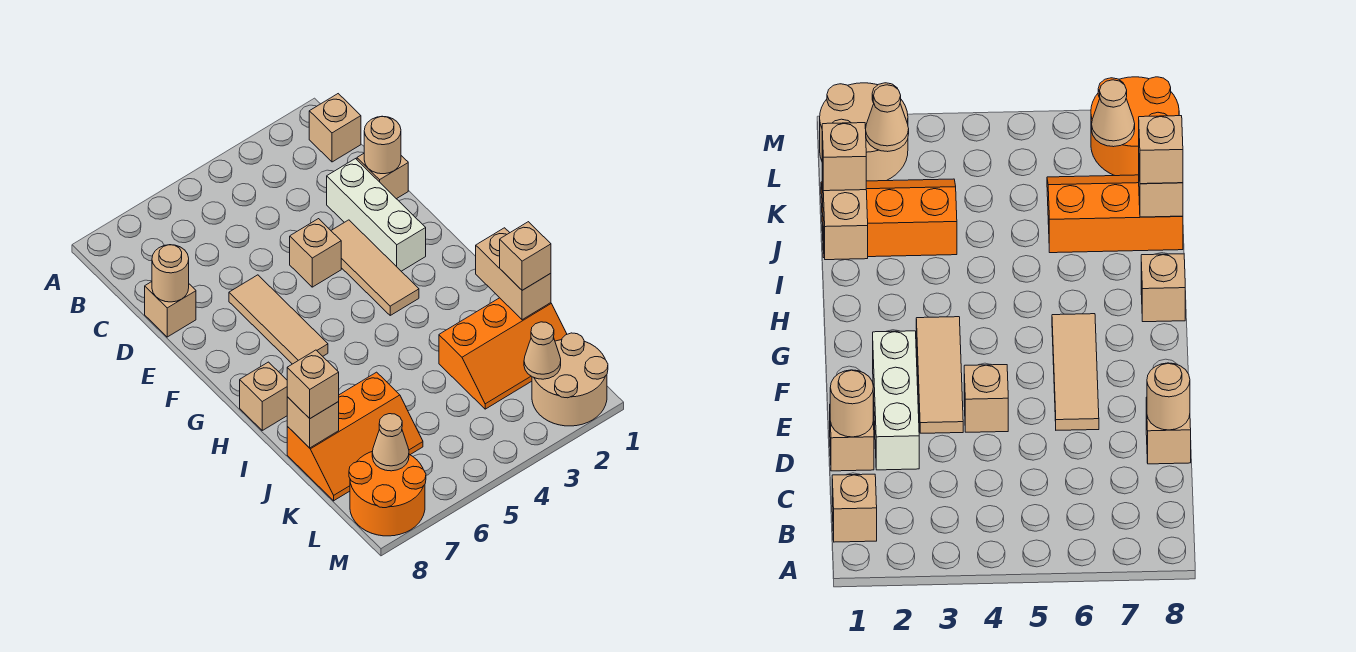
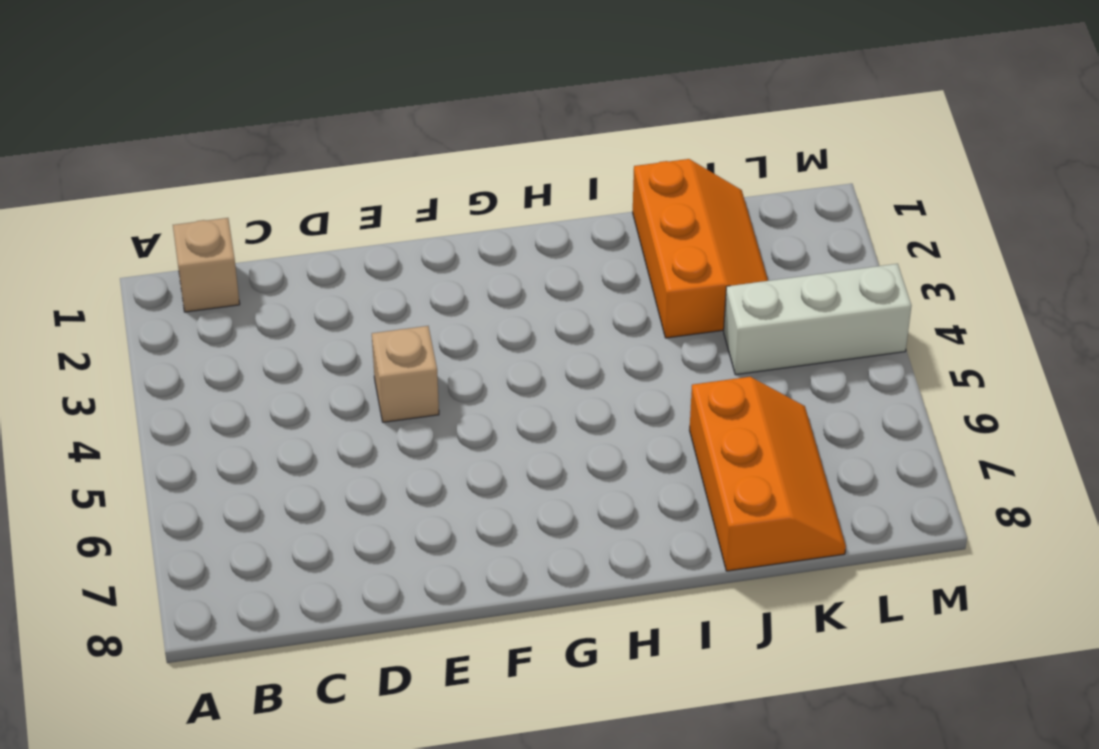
white 1x3 brick [724,264,911,375] -> white 1x3 brick moved to [327,159,426,271]
none -> tan 1x1 brick [357,154,408,199]
none -> tan 1x1 brick [145,282,196,337]
none -> tan 1x3 tile [331,220,419,315]

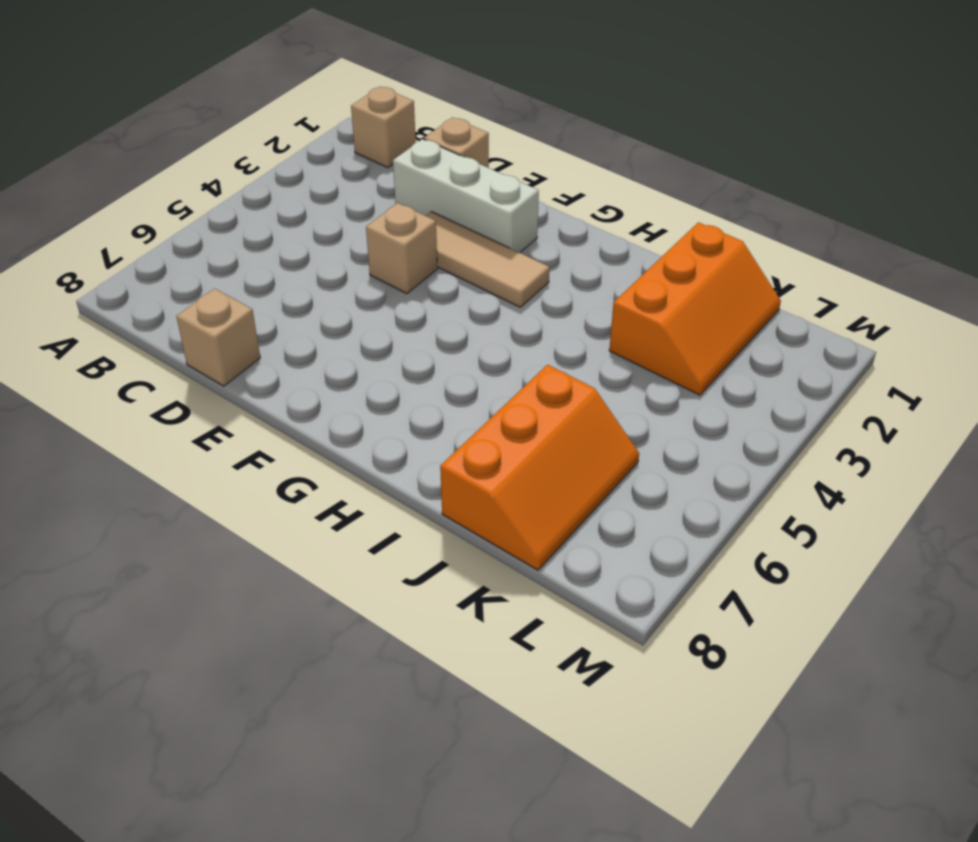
none -> tan 1x3 tile [229,275,328,364]
none -> tan 1x1 brick [240,362,287,430]
none -> tan 2x2 round brick [532,333,608,426]

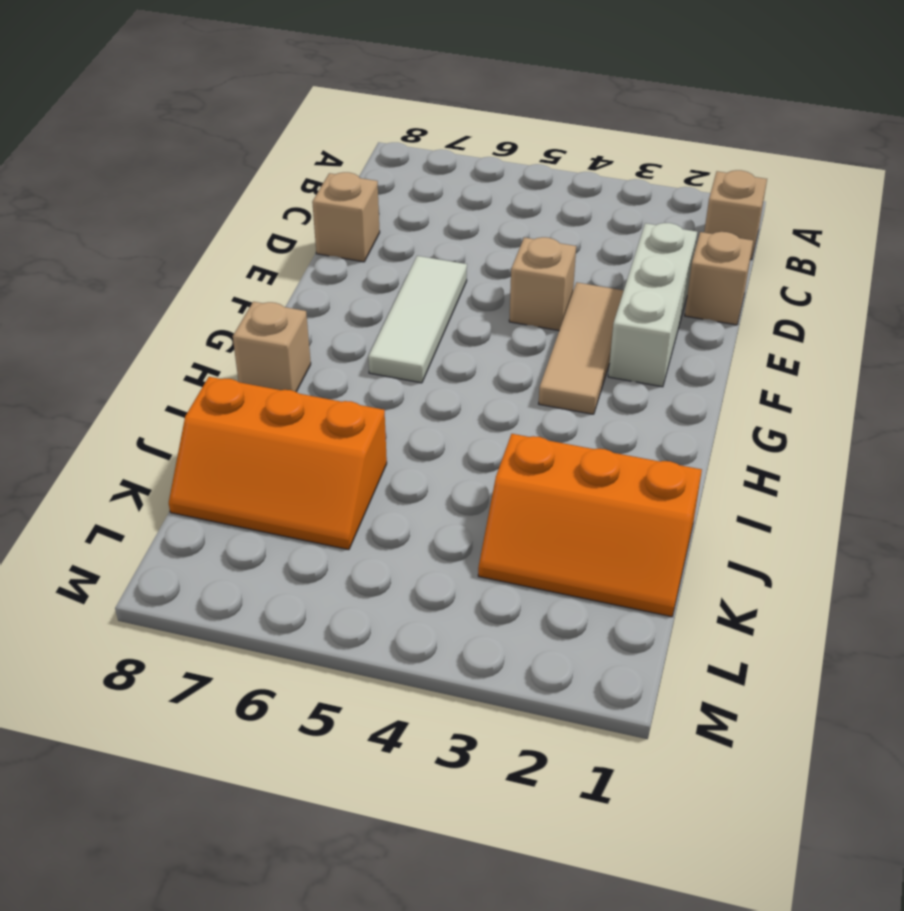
white 1x3 tile [368,256,467,383] -> tan 1x3 tile [229,275,328,364]
none -> tan 2x2 round brick [532,333,608,426]
none -> orange 2x2 round brick [349,451,426,536]
none -> tan 1x1 round brick [364,116,401,174]

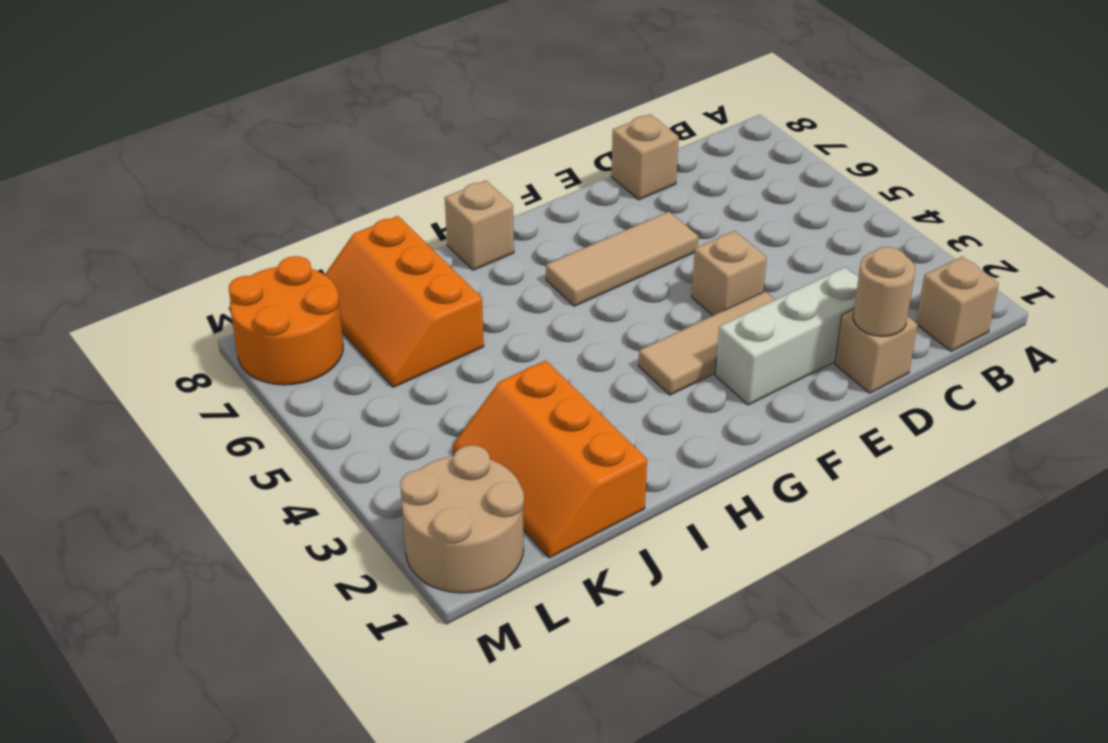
none -> tan 1x1 round brick [152,245,189,302]
none -> tan 1x2 brick [476,228,551,320]
none -> tan 1x1 brick [287,397,339,448]

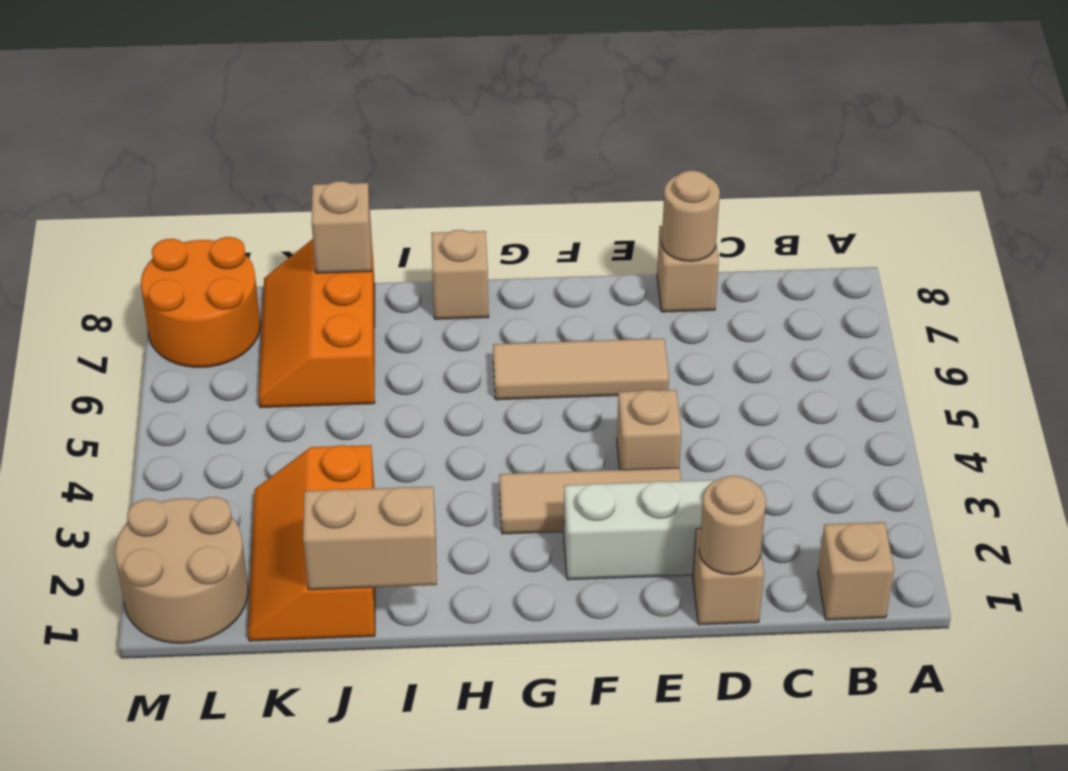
none -> tan 1x1 cone [524,322,561,379]
none -> tan 1x1 cone [372,414,409,471]
none -> tan 1x1 brick [500,222,551,290]

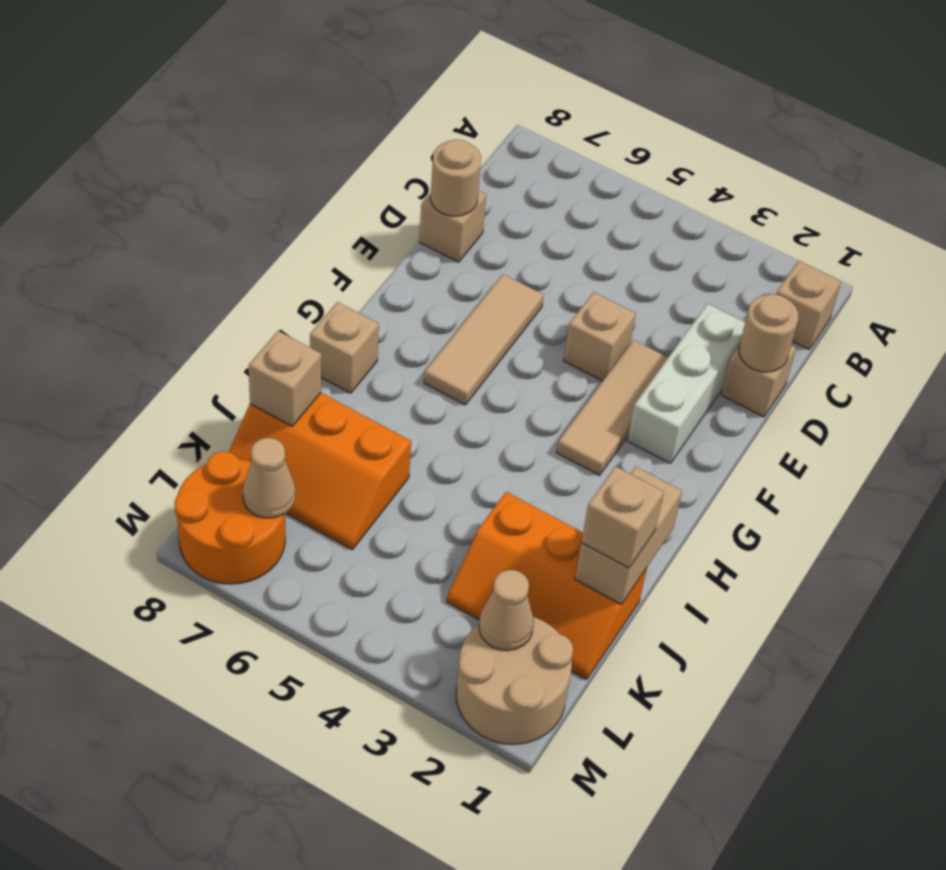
none -> tan 1x1 brick [287,350,339,418]

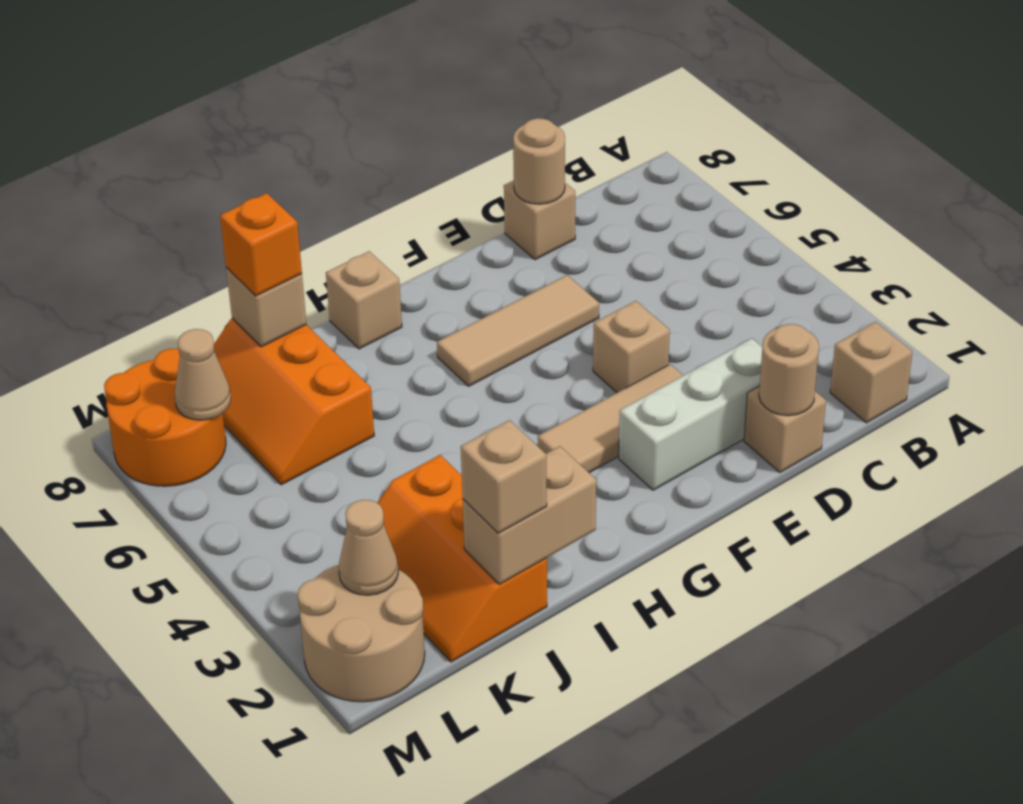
orange 1x1 brick [220,193,302,296] -> tan 1x1 brick [287,350,339,418]

